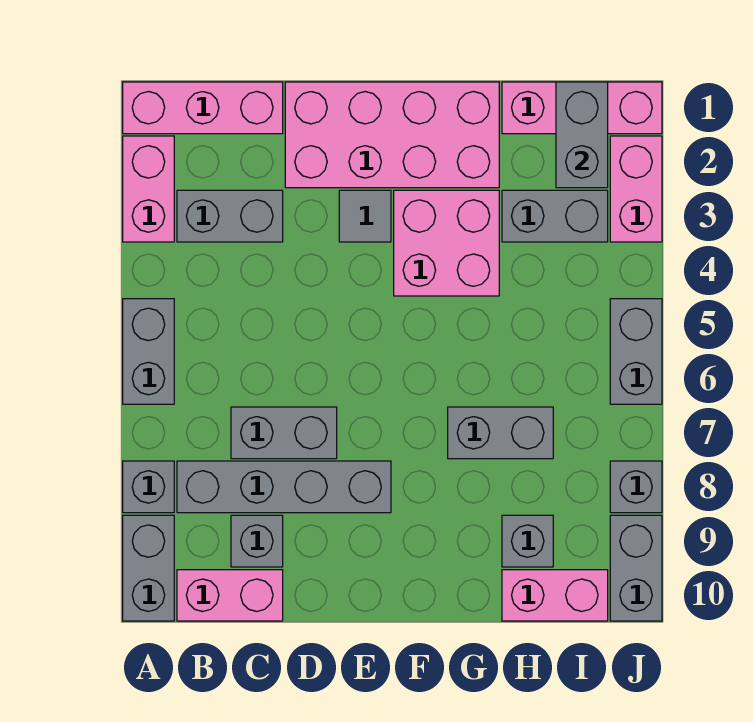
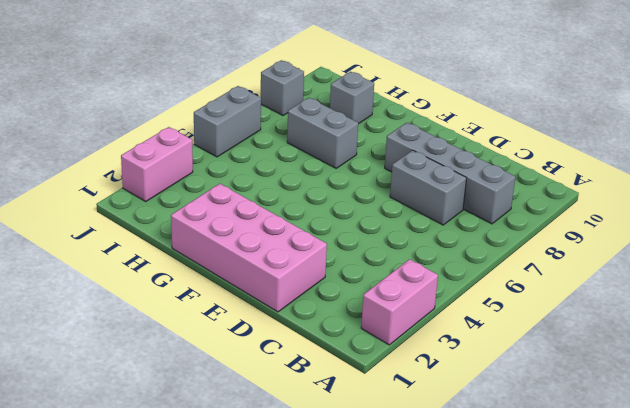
none -> pink 1x3 brick [123,82,283,134]
none -> grey 1x2 brick [123,299,174,404]
none -> grey 1x1 brick [123,461,174,513]

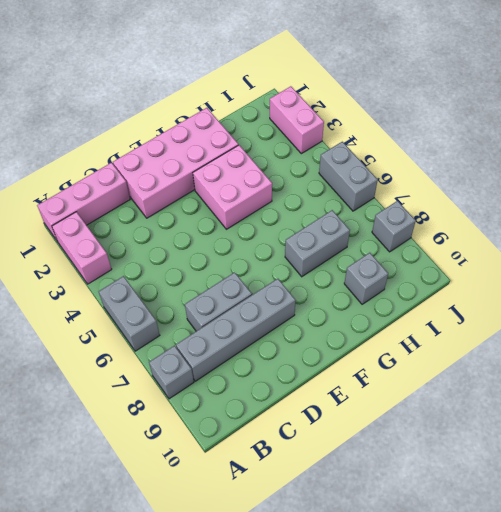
none -> grey 1x2 brick [123,515,174,621]
none -> grey 1x2 brick [177,190,283,242]
none -> pink 1x2 brick [177,570,283,621]

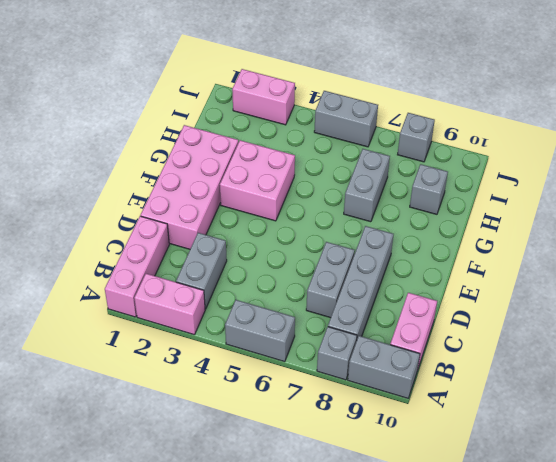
none -> grey 1x1 brick [231,515,283,567]
none -> grey 1x1 tile [339,190,391,242]
none -> pink 1x3 brick [502,82,662,134]

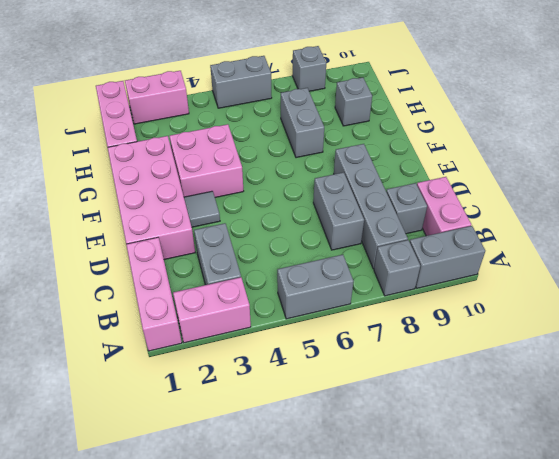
none -> grey 1x2 brick [502,190,608,242]
none -> pink 1x2 brick [502,570,608,621]
none -> grey 1x2 brick [610,515,662,621]

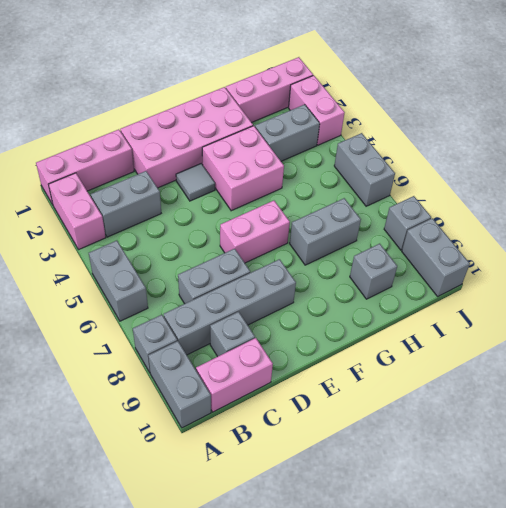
pink 1x2 brick [220,201,290,263] -> pink 1x2 brick moved to [502,570,608,621]
none -> grey 1x2 brick [556,82,608,188]

